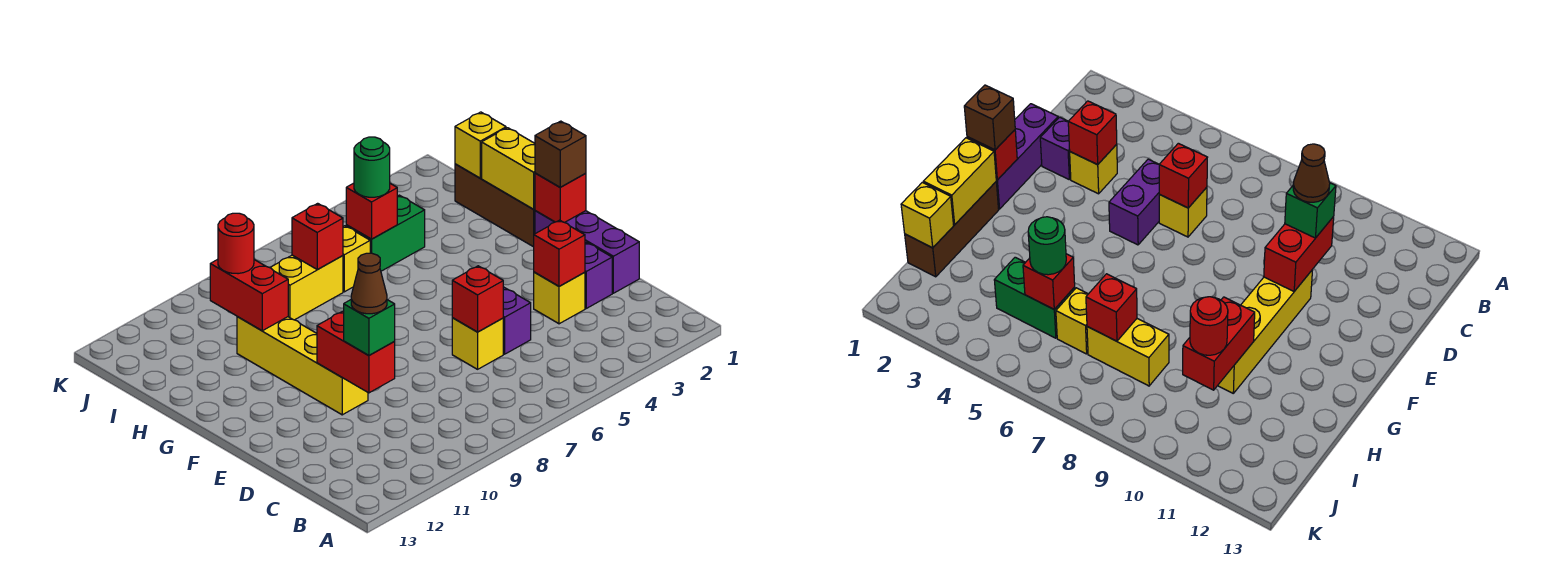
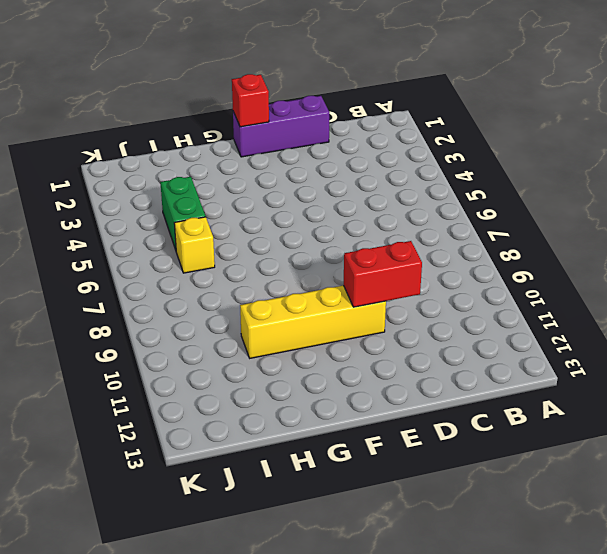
none -> purple 1x1 brick [585,243,612,308]
none -> yellow 1x1 brick [534,272,585,324]
none -> purple 1x2 brick [503,287,531,354]

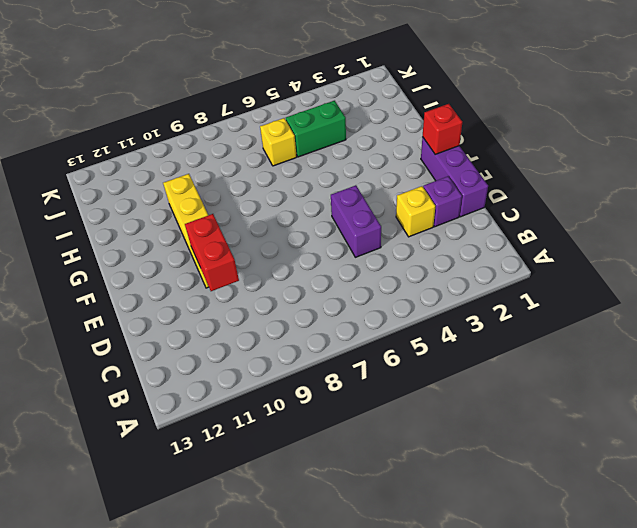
none -> yellow 1x1 brick [452,318,503,369]
none -> brown 1x3 brick [455,164,535,247]
none -> yellow 1x2 brick [270,255,343,320]

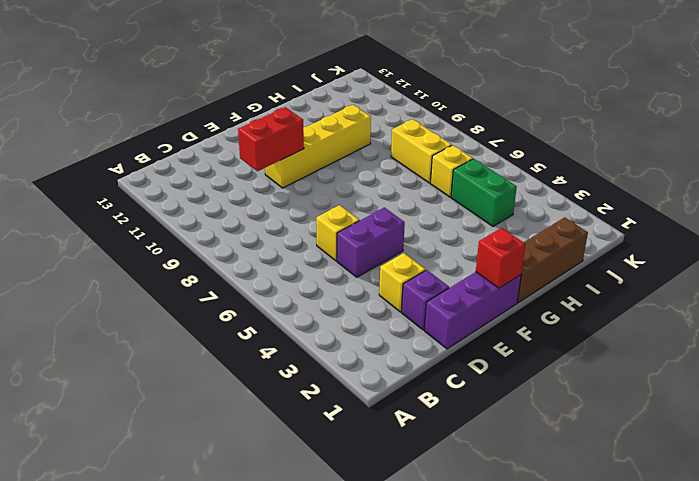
none -> red 1x1 brick [534,220,585,286]
none -> red 1x1 brick [452,266,503,332]
none -> yellow 1x2 brick [482,128,535,209]

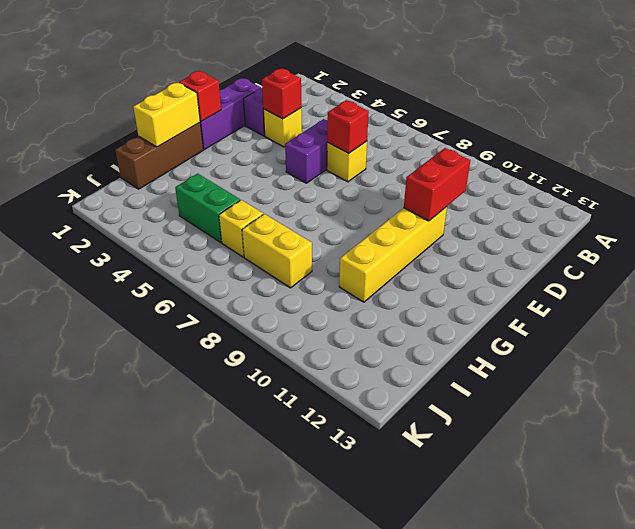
none -> red 1x2 brick [210,259,288,331]
none -> yellow 1x1 brick [455,112,506,178]
none -> red 1x1 brick [346,183,397,239]

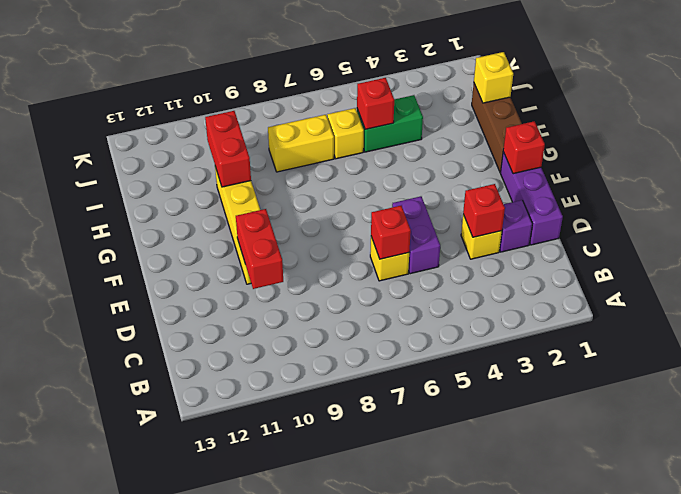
none -> yellow 1x2 brick [482,128,535,209]
none -> red 1x1 brick [292,203,343,270]
none -> green 1x1 brick [344,300,395,356]

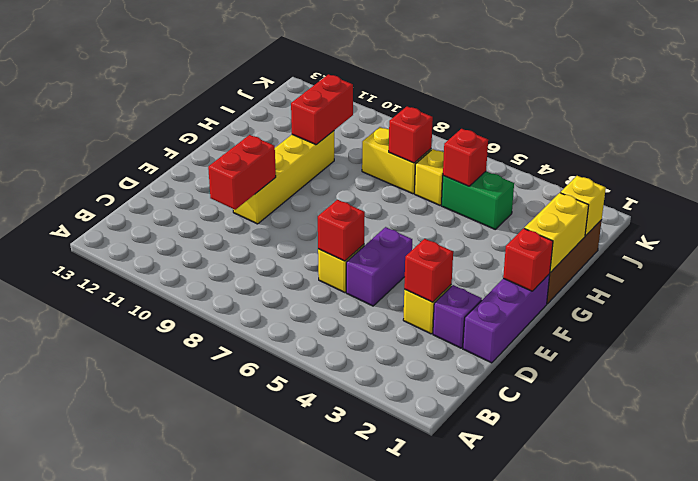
none -> green 1x1 brick [344,300,395,356]
none -> brown 1x1 brick [535,121,586,187]
none -> green 1x1 round brick [354,137,390,197]

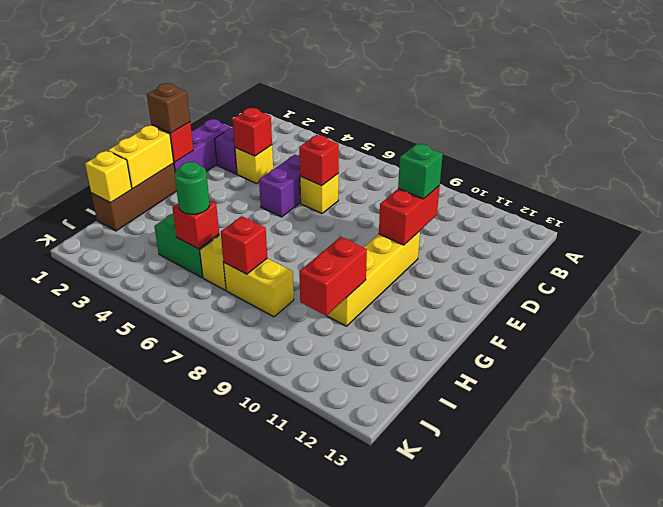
none -> red 1x1 round brick [218,213,254,274]
none -> brown 1x1 cone [351,253,387,314]

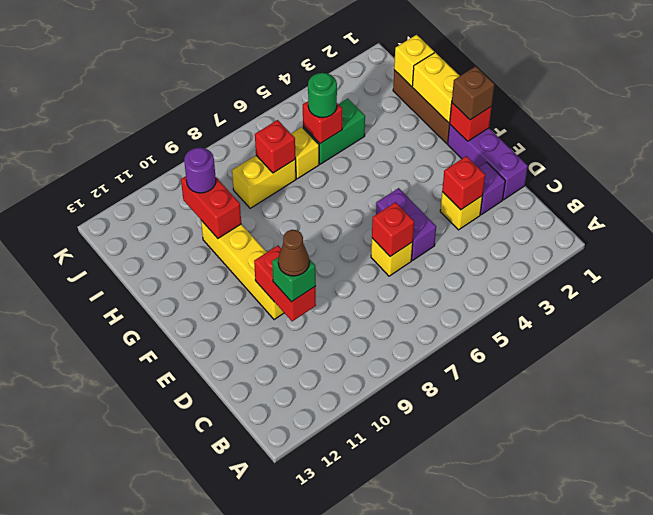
purple 1x1 round brick [184,148,216,193] -> red 1x1 round brick [218,213,254,274]

